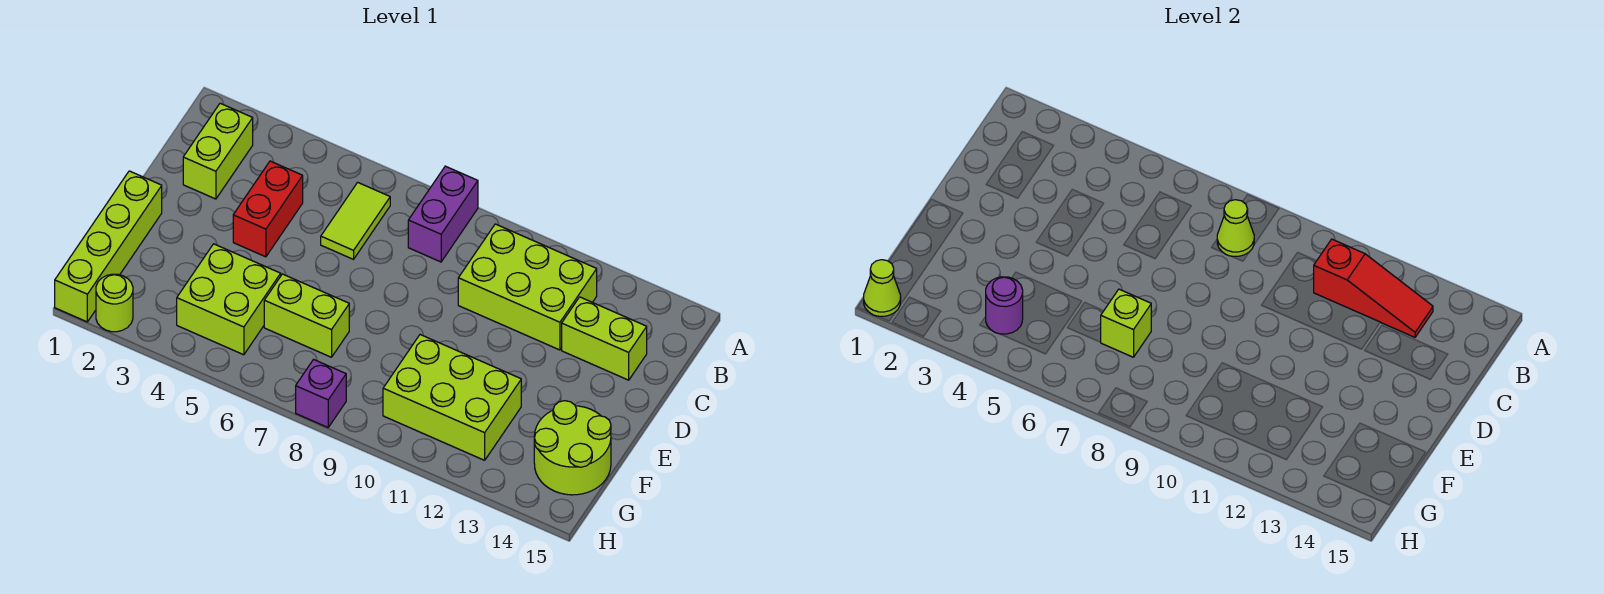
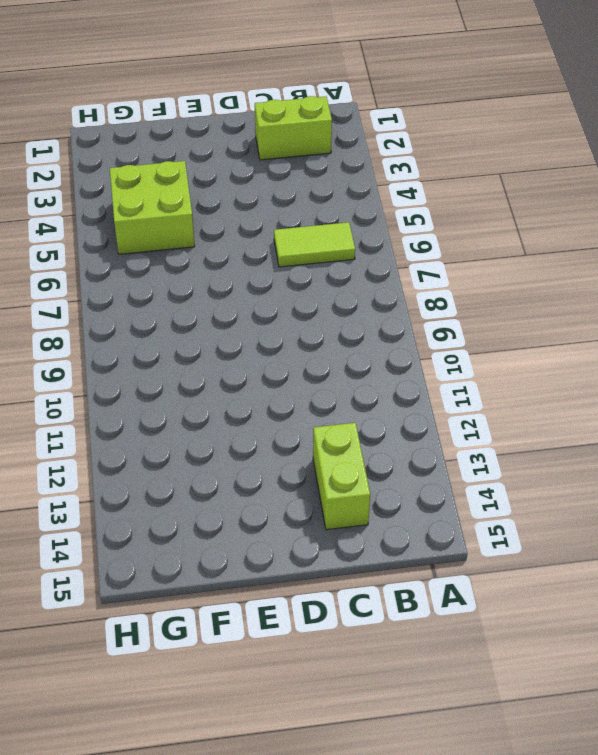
none -> purple 1x2 brick [408,166,478,262]
none -> lime 2x3 brick [458,224,597,350]
none -> red 1x2 brick [233,161,303,257]

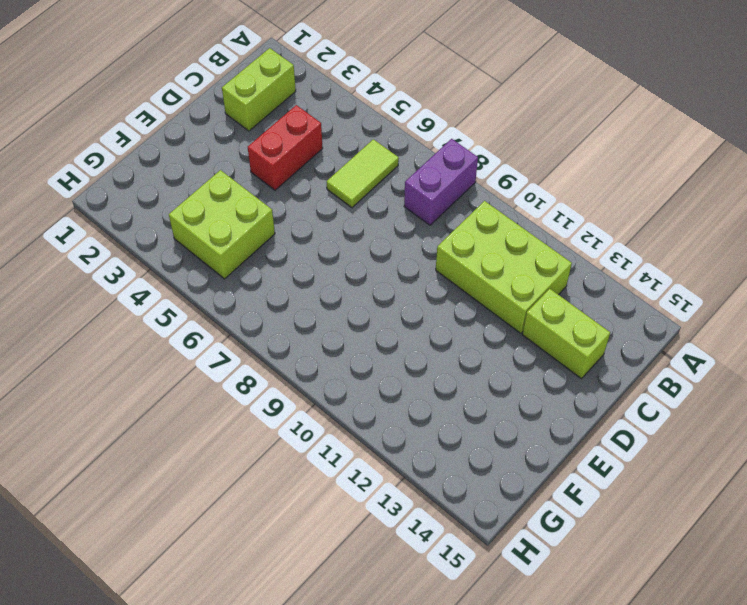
none -> lime 1x4 brick [55,171,162,322]
none -> lime 1x2 brick [264,274,349,357]
none -> lime 2x3 brick [383,335,521,460]

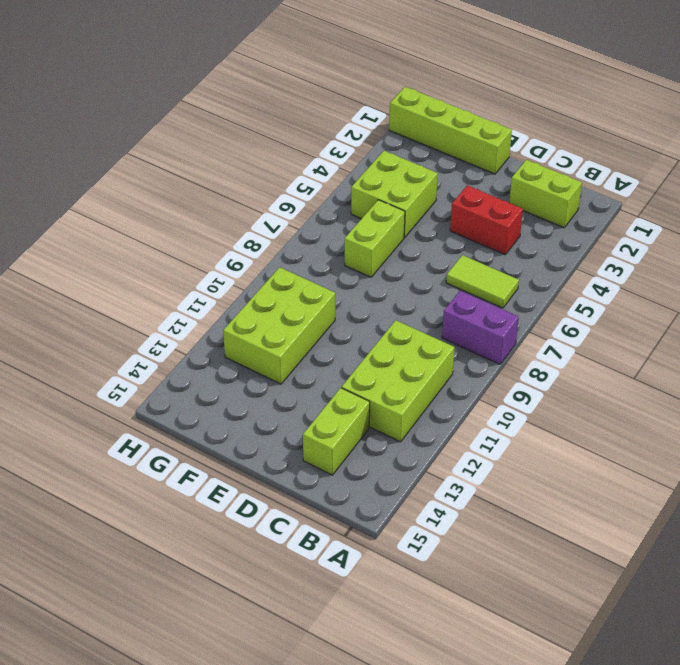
none -> lime 2x2 round brick [534,401,611,495]
none -> lime 1x1 round brick [96,274,133,332]
none -> purple 1x1 brick [296,360,346,427]

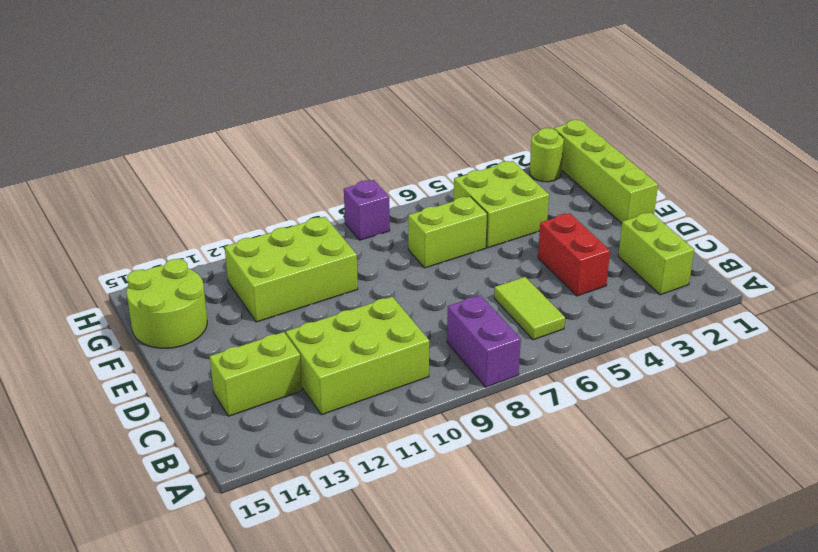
none -> lime 1x1 cone [1217,200,1254,256]
none -> red 1x3 slope [1314,239,1433,337]
none -> lime 1x1 brick [1101,289,1151,357]

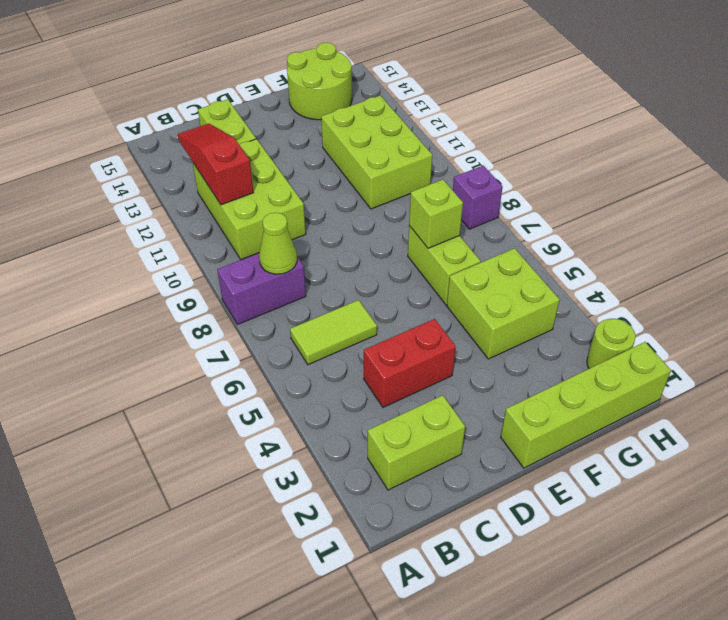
none -> purple 1x1 round brick [986,277,1023,334]
none -> lime 1x1 cone [864,260,901,316]

